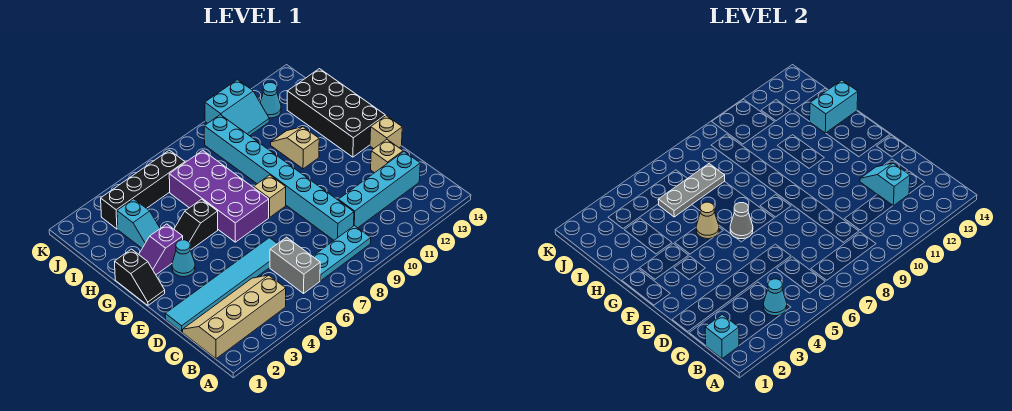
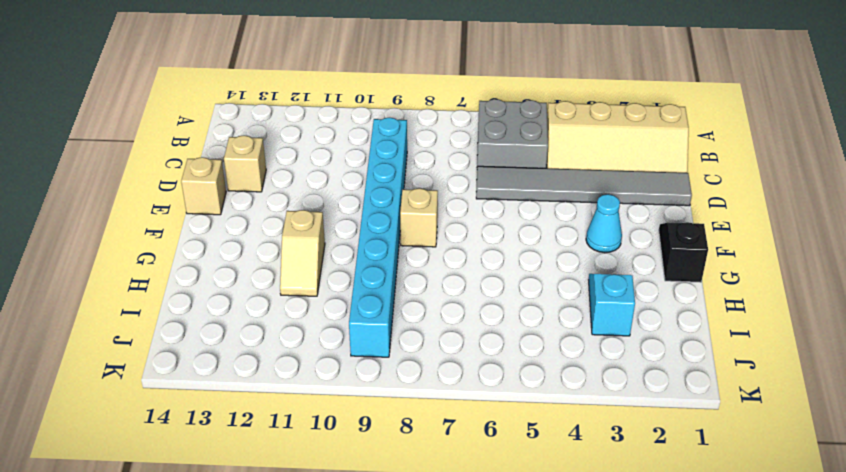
grey 2x2 brick [477,99,548,168] -> grey 1x2 brick [270,237,320,293]
grey 1x6 tile [476,166,692,206] -> cyan 1x6 tile [165,238,277,332]
none -> cyan 1x3 plate [313,226,371,281]
none -> cyan 1x4 brick [338,152,420,228]
none -> purple 2x4 brick [169,150,269,242]

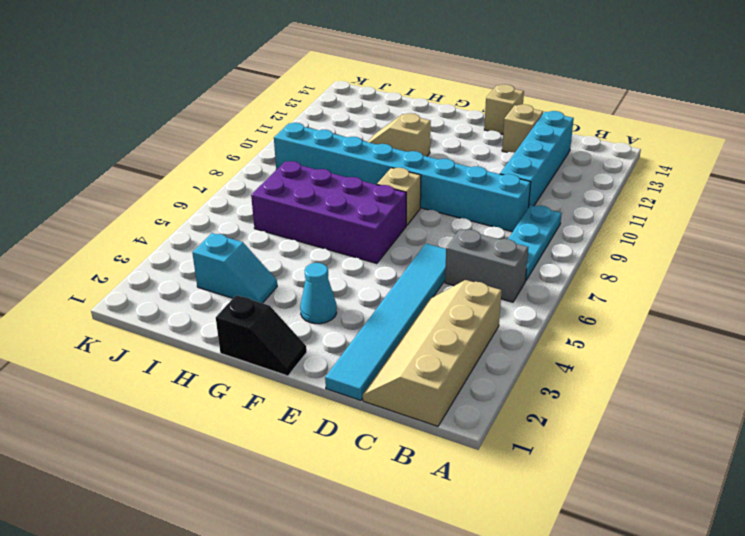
none -> black 2x4 brick [287,69,385,157]
none -> purple 1x2 slope [139,224,183,275]
none -> black 1x2 slope [174,199,218,250]

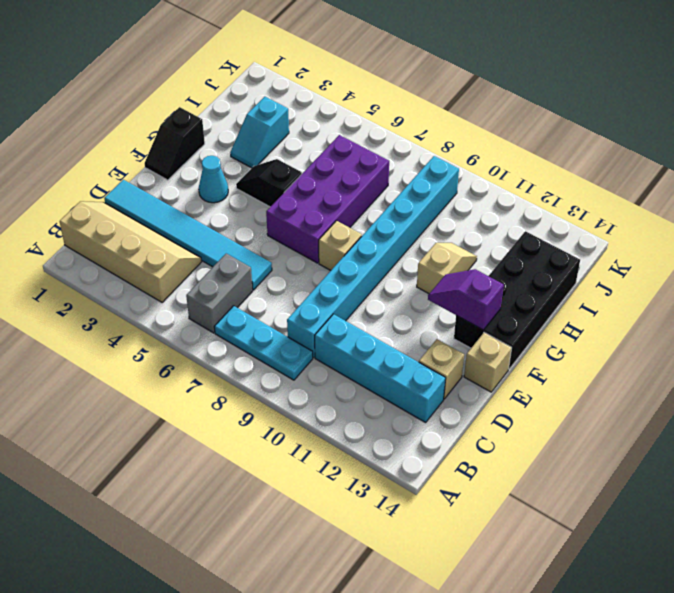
purple 1x2 slope [428,269,504,330] -> purple 1x2 slope moved to [139,224,183,275]
none -> black 1x4 brick [101,150,185,229]
none -> cyan 2x2 slope [205,80,269,136]
none -> cyan 1x1 cone [260,83,281,118]

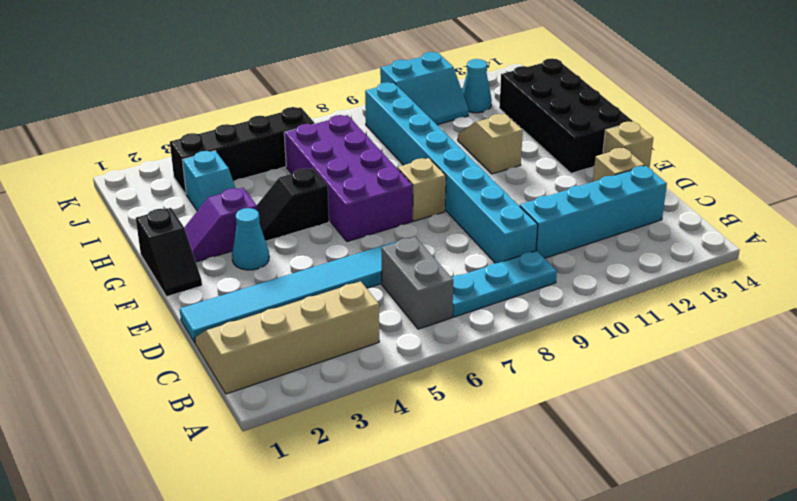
none -> cyan 1x1 brick [705,314,739,359]
none -> cyan 1x1 cone [764,279,787,316]
none -> cyan 1x2 slope [860,163,910,206]

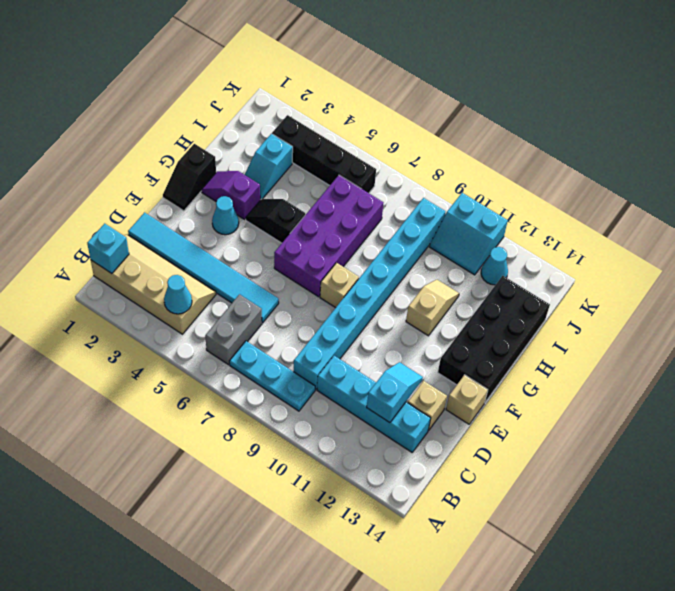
none -> grey 1x1 cone [730,203,753,239]
none -> tan 1x1 cone [696,202,719,239]
none -> cyan 1x2 brick [809,80,858,133]

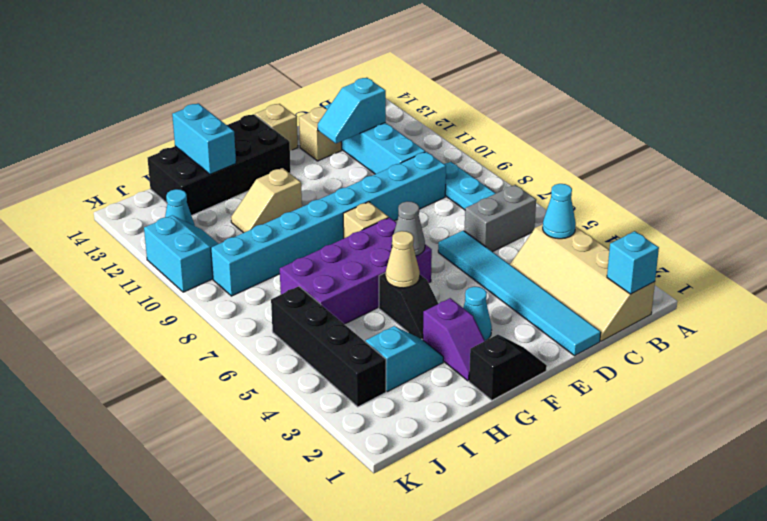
none -> grey 1x3 plate [658,164,725,217]

